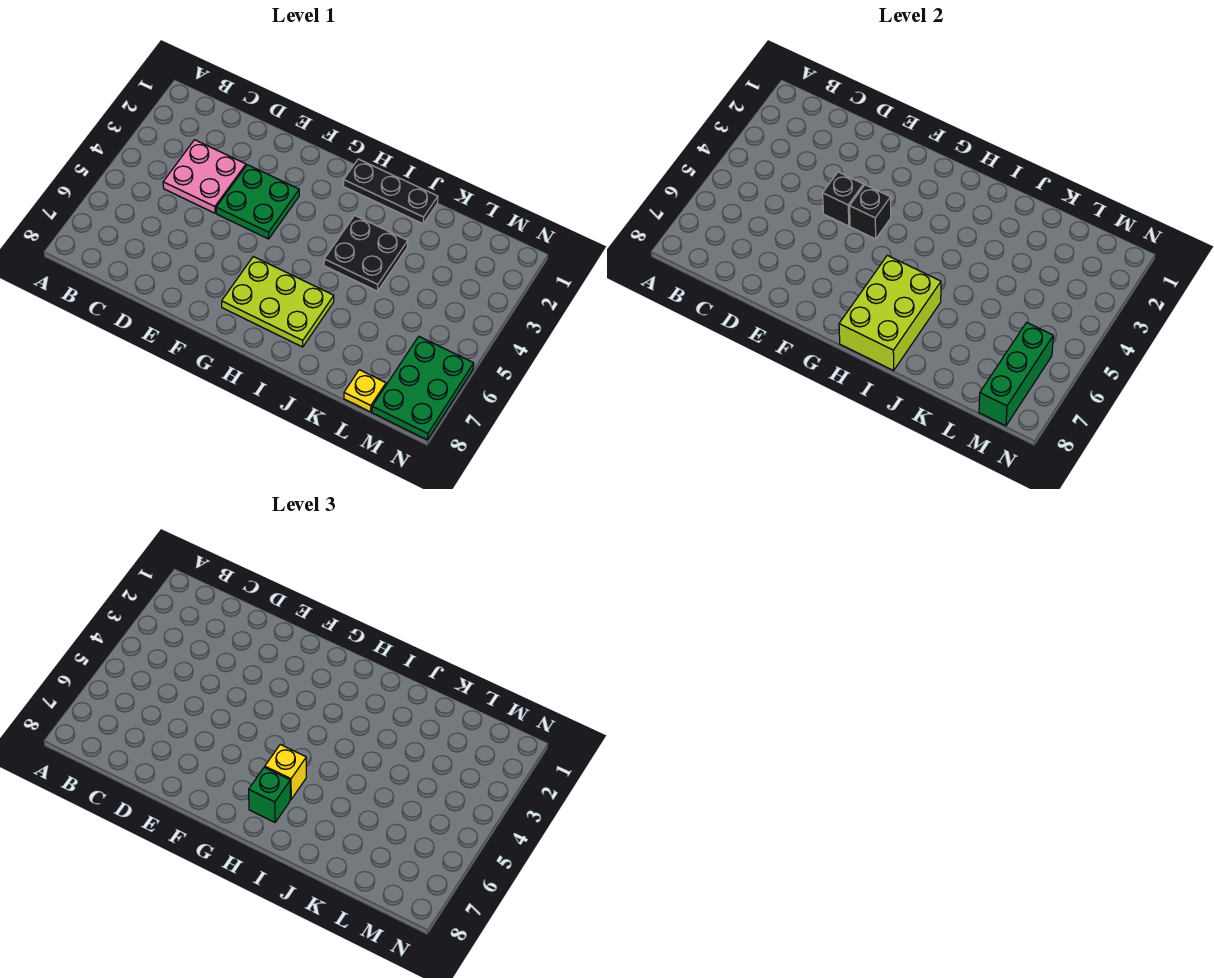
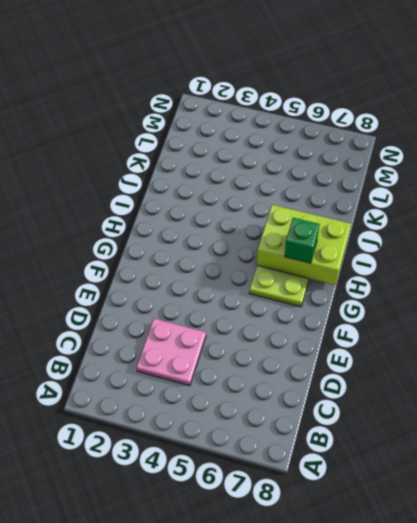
none -> green 2x2 plate [216,165,299,239]
none -> black 1x3 plate [343,159,438,224]
none -> black 2x2 plate [324,215,408,291]

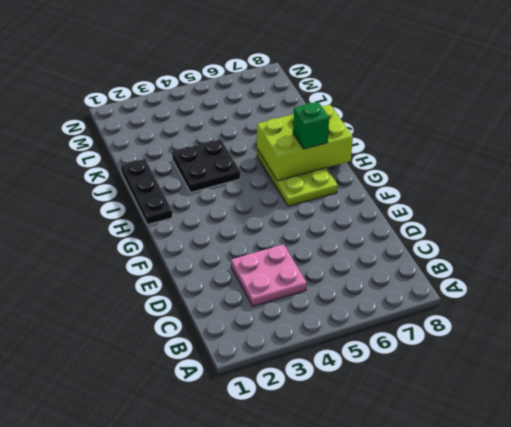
none -> green 2x2 plate [216,165,299,239]
none -> yellow 1x1 plate [344,370,386,412]
none -> green 2x3 plate [372,337,474,440]

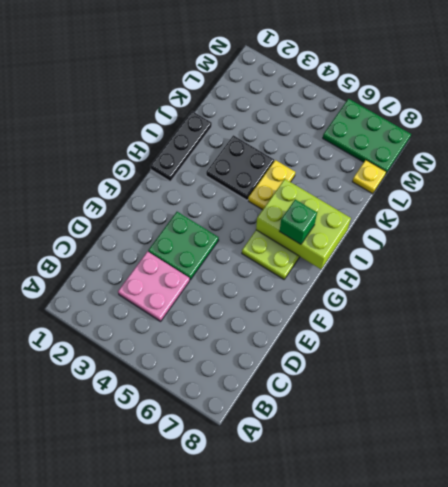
yellow 1x2 plate [248,160,295,210] -> none
none -> black 1x1 brick [823,172,864,226]
none -> black 1x1 brick [850,185,891,239]
none -> green 1x3 brick [979,322,1053,426]

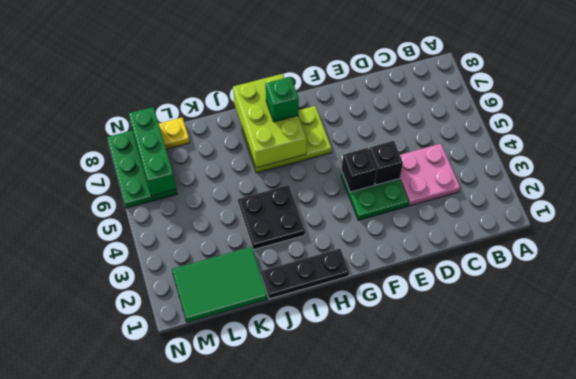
green 2x3 tile [172,247,268,322] -> none
none -> yellow 1x1 brick [265,744,306,799]

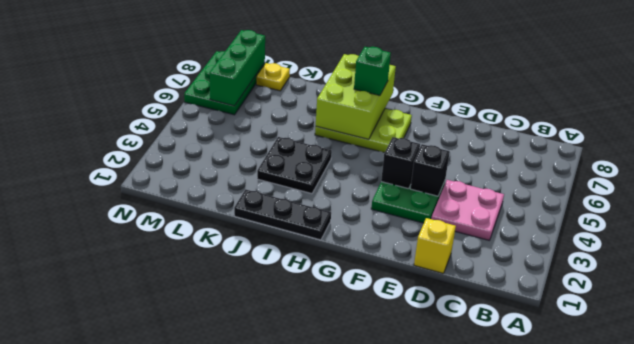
yellow 1x1 brick [414,218,456,273] -> yellow 1x1 brick moved to [265,744,306,799]

